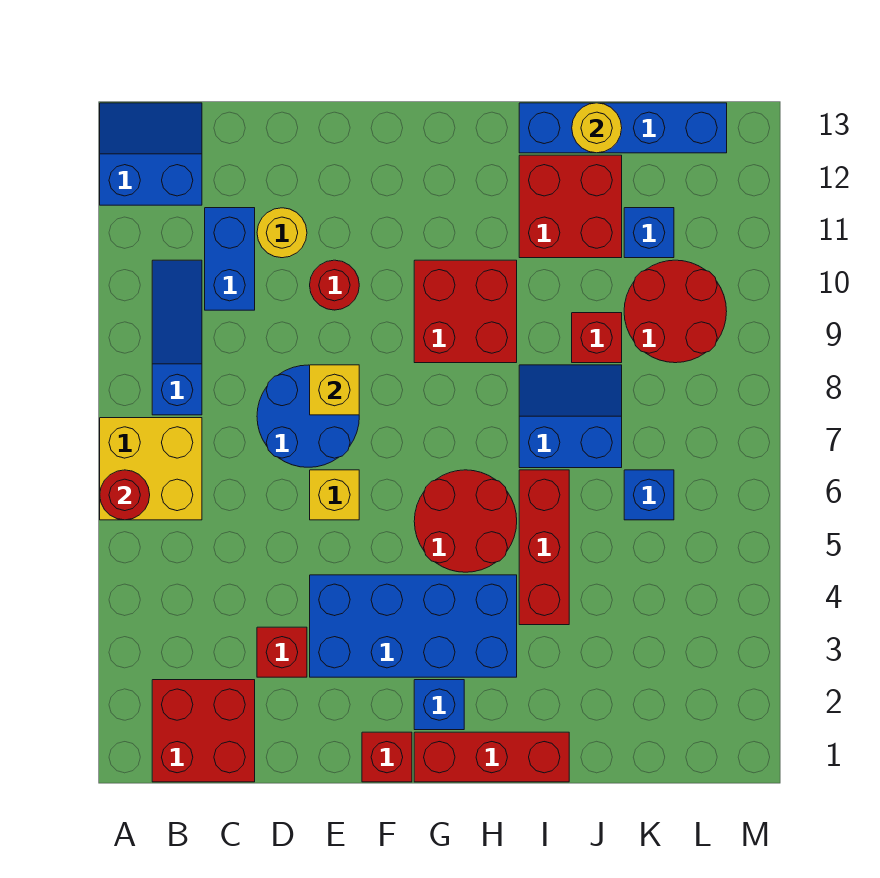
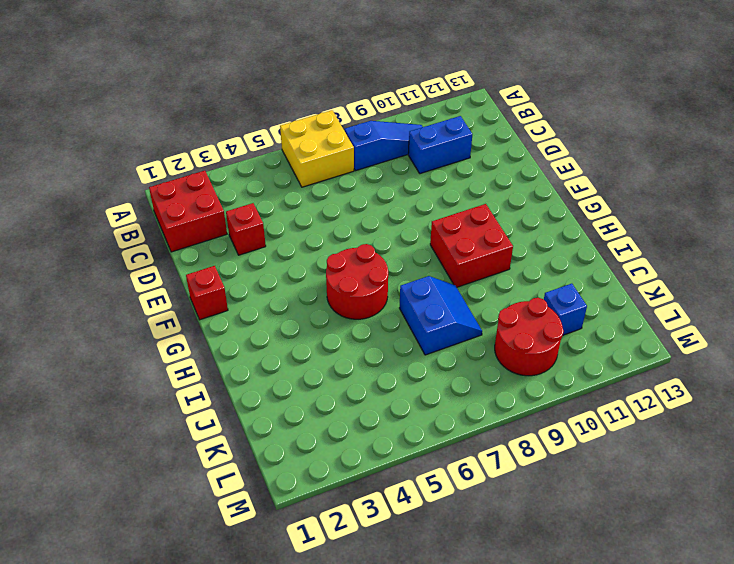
none -> blue 2x2 slope [100,103,202,205]
none -> blue 2x2 round brick [257,365,359,467]
none -> yellow 1x1 round brick [257,208,307,258]

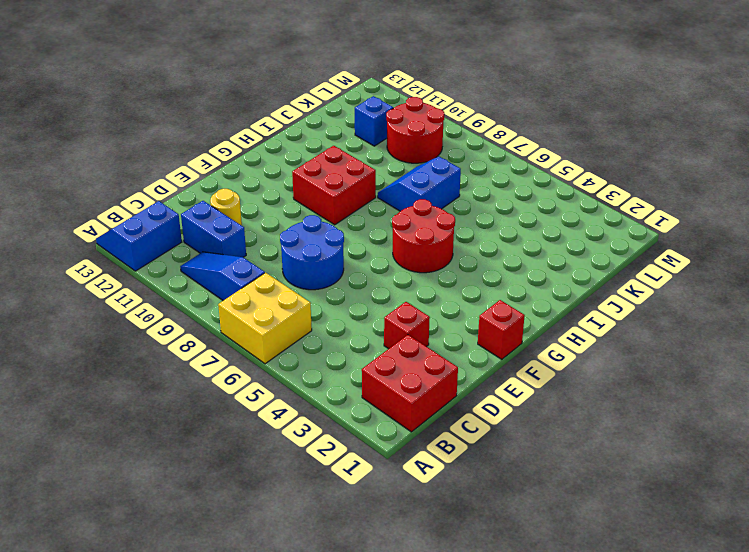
none -> blue 2x4 brick [310,575,517,677]
none -> yellow 1x1 brick [310,470,359,520]
none -> red 1x1 round brick [310,260,359,310]

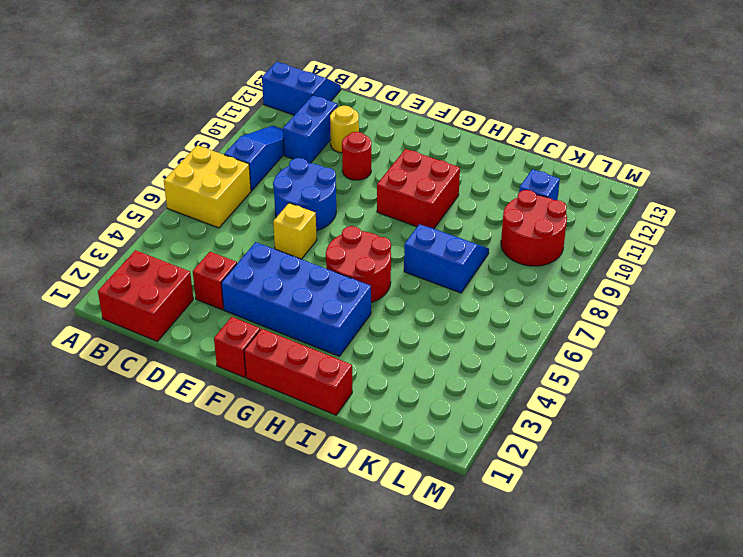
none -> blue 1x1 brick [414,680,464,730]
none -> red 1x3 brick [519,470,569,625]
none -> red 2x2 brick [519,155,622,258]

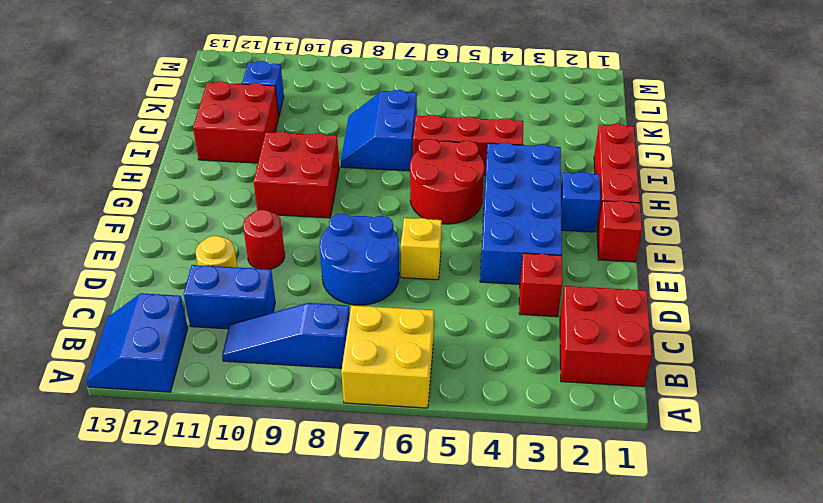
none -> blue 1x4 brick [519,103,727,153]
none -> red 1x1 brick [572,313,622,363]
none -> blue 1x1 brick [624,470,674,520]

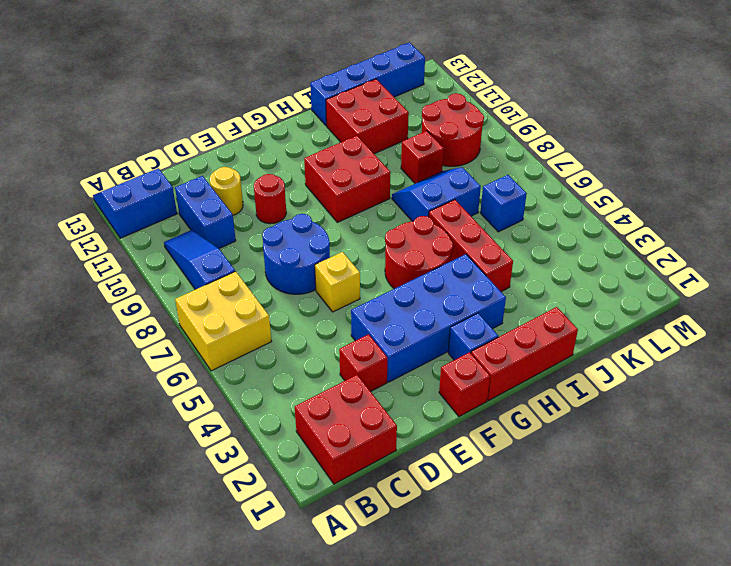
none -> blue 1x1 brick [624,208,674,258]
none -> red 1x1 round brick [100,470,150,520]
none -> yellow 1x1 brick [310,365,359,415]

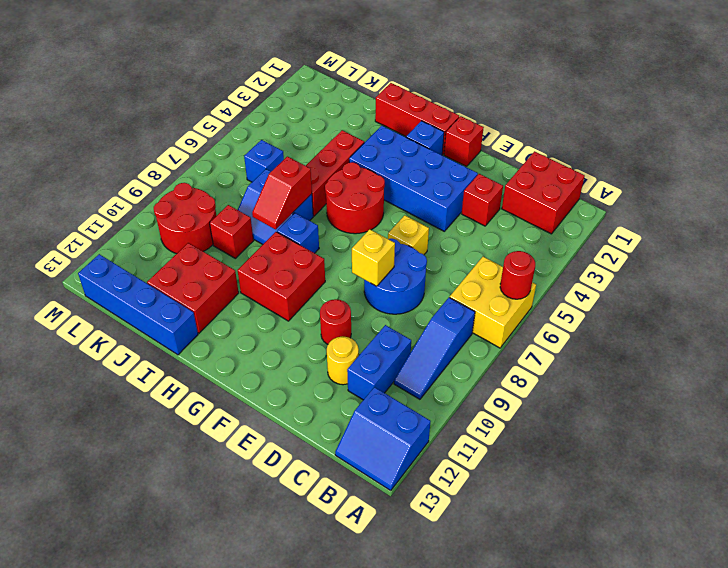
blue 1x1 brick [277,213,319,253] -> blue 1x1 brick moved to [624,208,674,258]
red 1x2 slope [252,157,312,229] -> none
none -> yellow 1x1 round brick [572,103,622,153]

